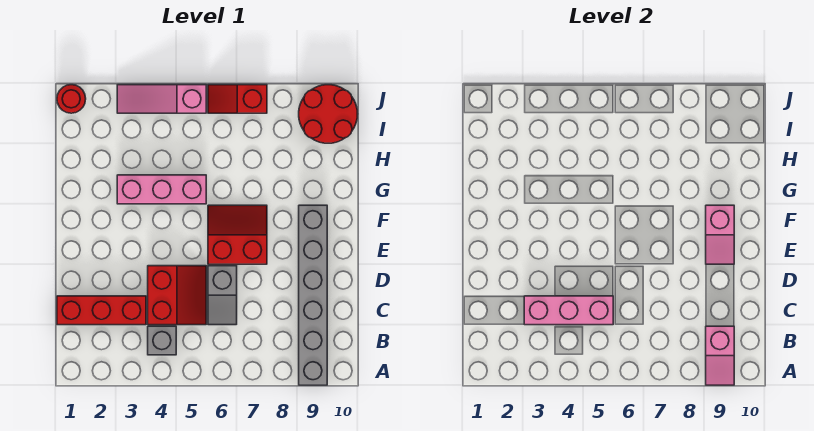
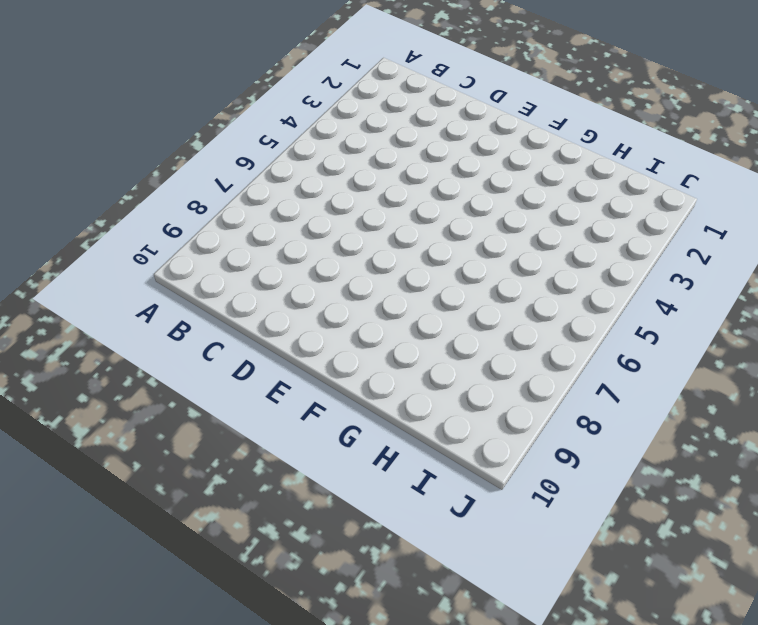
none -> grey 1x6 brick [299,205,327,385]
none -> grey 1x1 brick [148,326,176,355]
none -> red 1x3 brick [57,296,146,325]

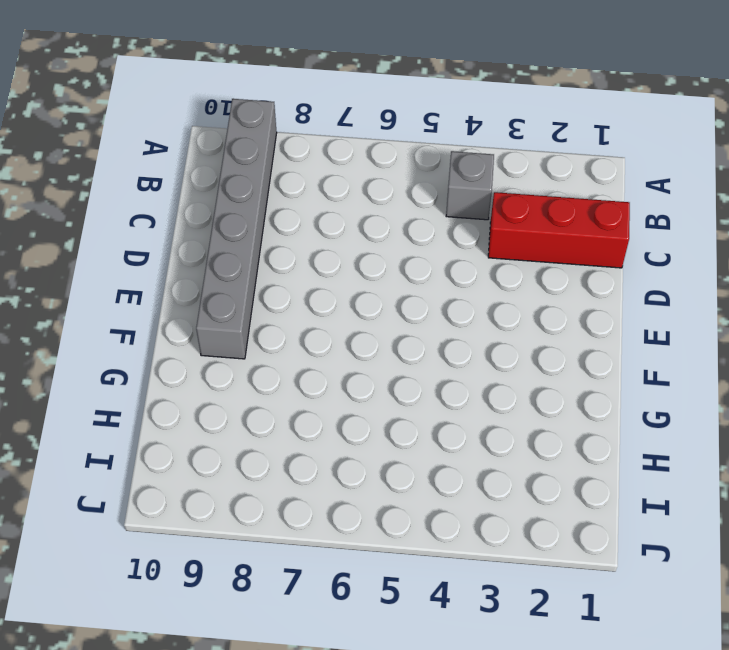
none -> red 2x2 slope [148,266,206,325]
none -> grey 1x2 slope [208,266,237,325]
none -> red 2x2 slope [208,205,267,264]

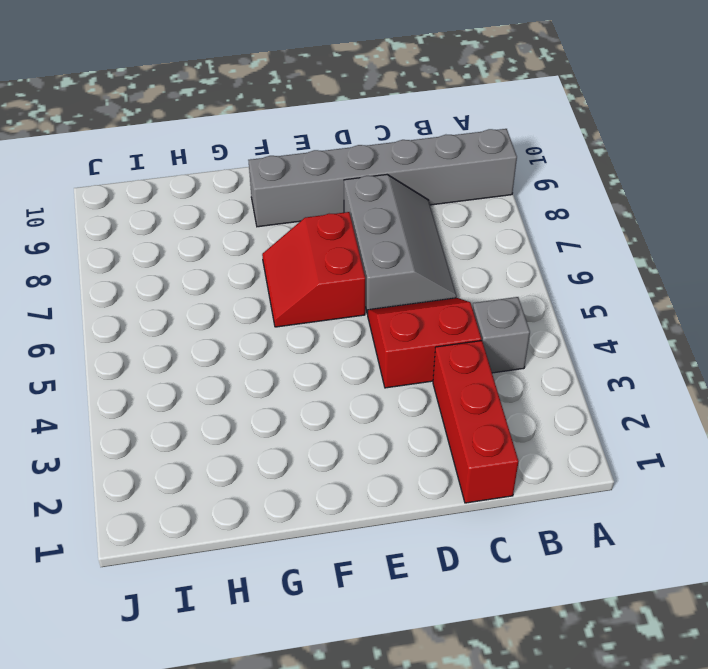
grey 2x3 slope [344,175,457,314] -> grey 1x2 slope [208,266,237,325]
none -> pink 1x3 brick [117,175,206,204]
none -> red 2x2 round brick [299,85,357,143]
none -> red 1x1 round brick [57,85,86,113]

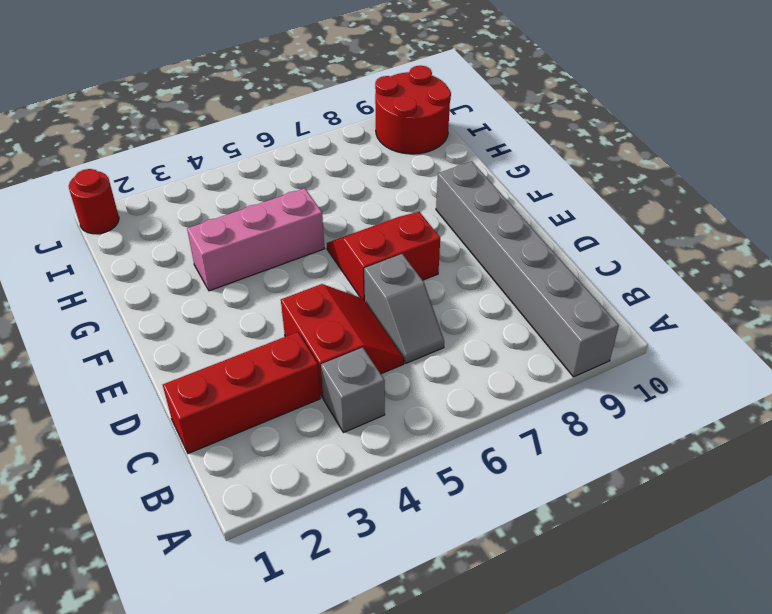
none -> pink 1x3 slope [117,85,206,113]
none -> red 1x2 slope [208,85,267,113]
none -> pink 1x2 slope [706,326,734,385]

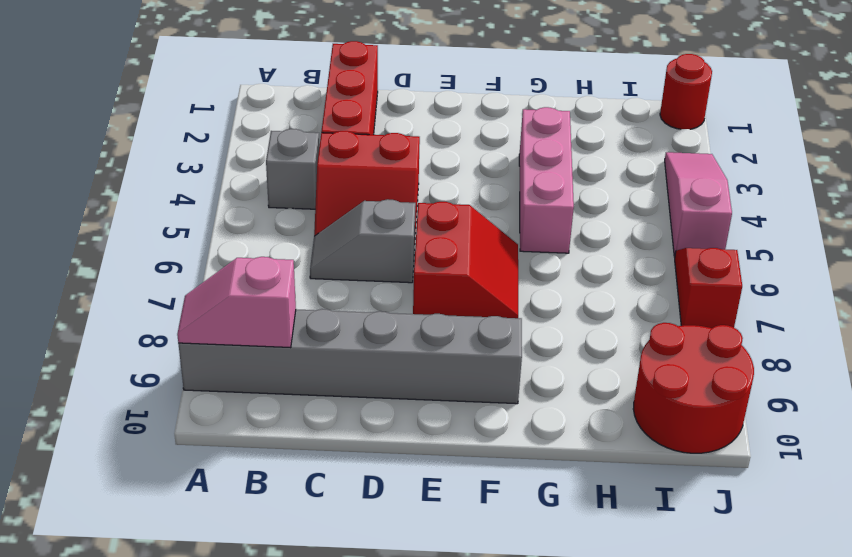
none -> pink 1x3 brick [524,296,613,325]
none -> pink 1x2 slope [706,205,734,264]

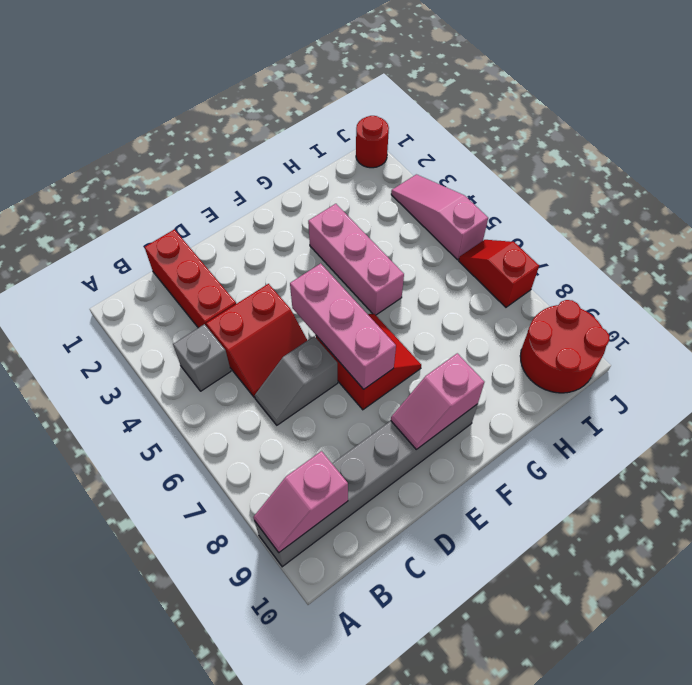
pink 1x3 brick [290,263,396,389] -> pink 1x3 brick moved to [524,296,613,325]

